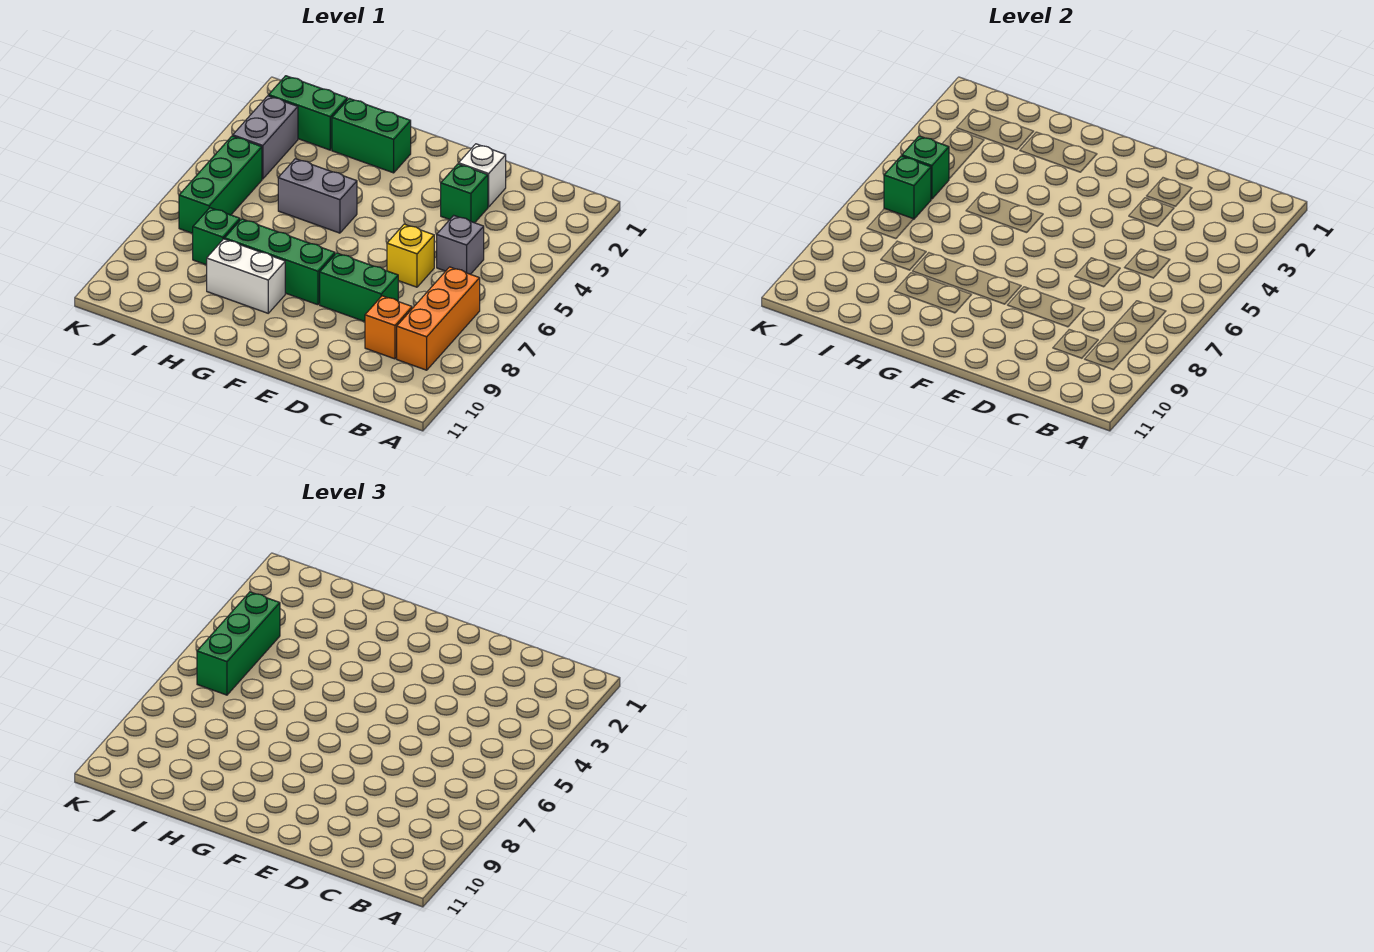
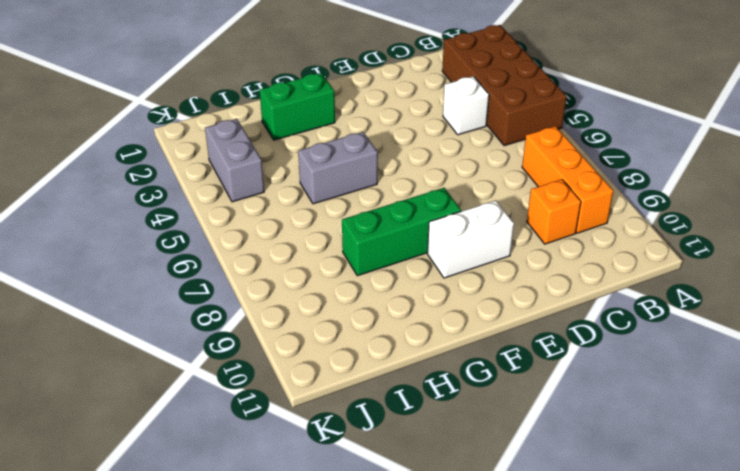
brown 2x4 brick [442,25,567,146] -> none
white 1x1 brick [443,76,489,135] -> white 1x1 brick moved to [459,144,506,207]
white 1x2 brick [427,200,514,278] -> white 1x2 brick moved to [207,239,285,313]
none -> grey 1x1 brick [437,216,484,274]
none -> green 1x1 brick [441,164,488,223]
none -> yellow 1x1 brick [387,224,434,287]

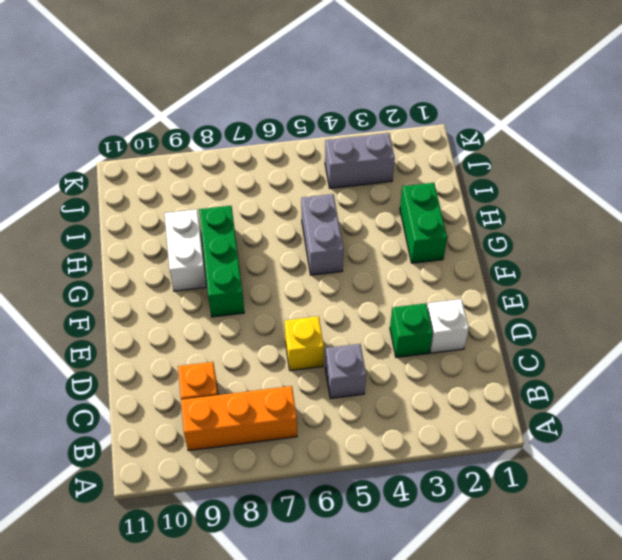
none -> green 1x2 brick [320,253,398,322]
none -> green 1x2 brick [269,76,347,150]
none -> green 1x1 brick [193,208,240,265]

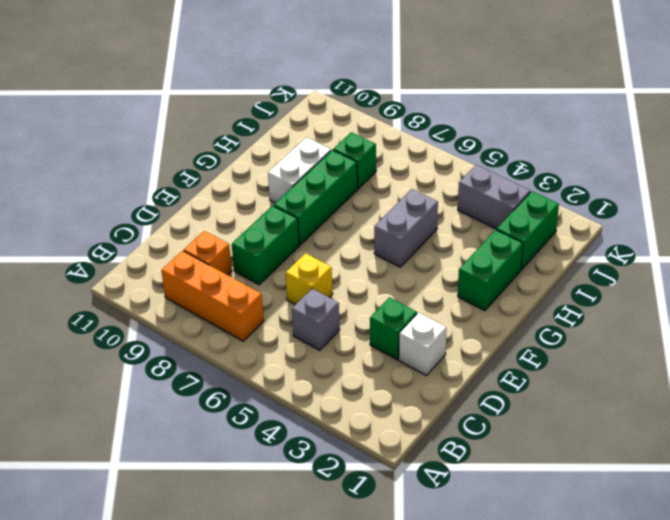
none -> green 1x3 brick [179,136,262,233]
none -> green 1x1 brick [902,136,949,199]
none -> green 1x1 brick [884,156,931,219]

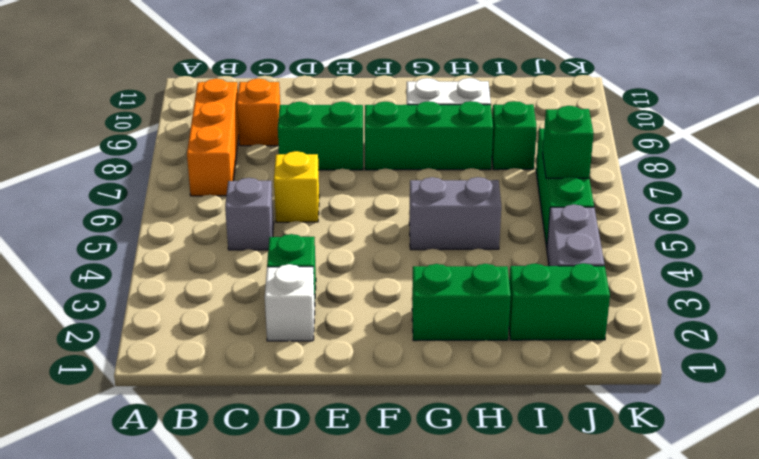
none -> green 1x1 brick [902,136,949,199]
none -> green 1x3 brick [197,592,280,695]

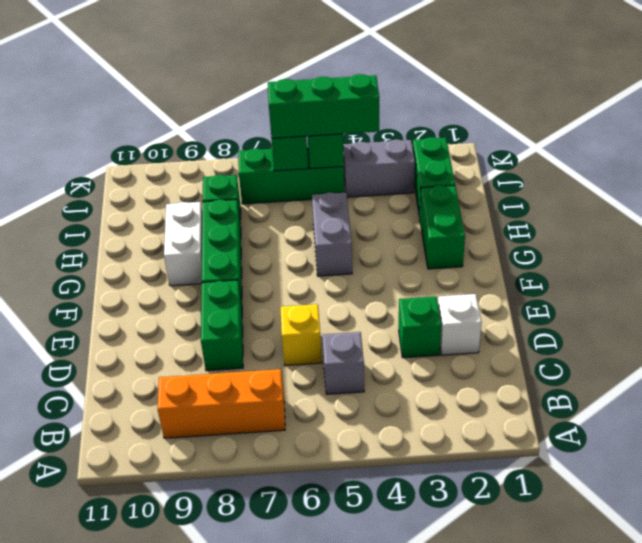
none -> orange 1x1 brick [365,296,412,359]

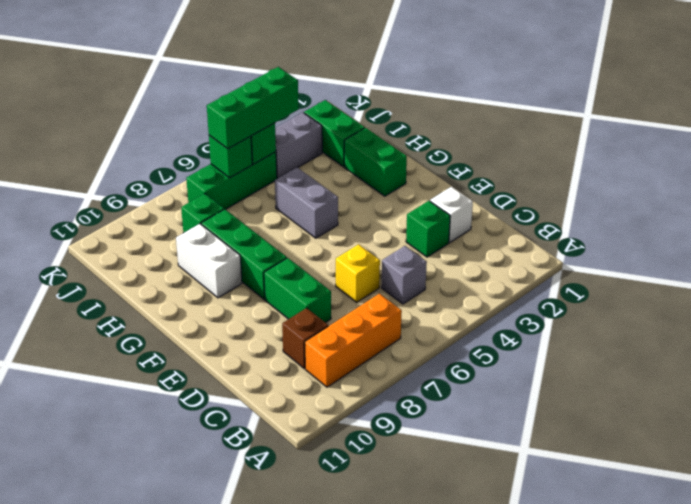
brown 1x1 brick [282,308,328,369] -> orange 1x1 brick [365,296,412,359]

